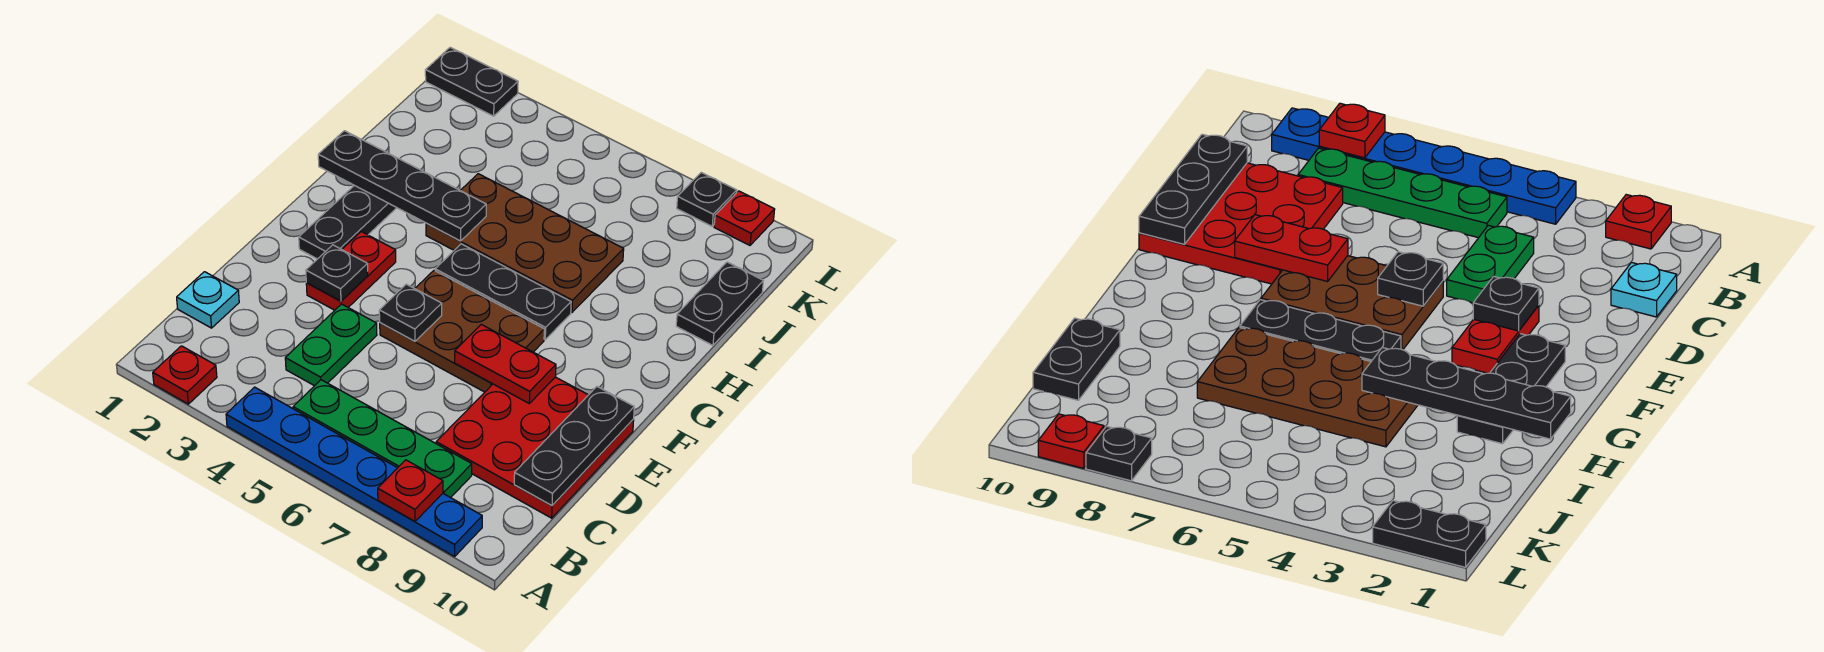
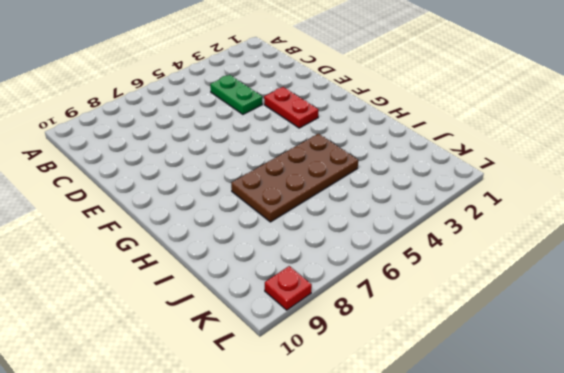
none -> red 1x1 plate [153,346,217,404]
none -> blue 1x6 plate [226,387,482,556]
none -> green 1x4 plate [293,380,472,498]

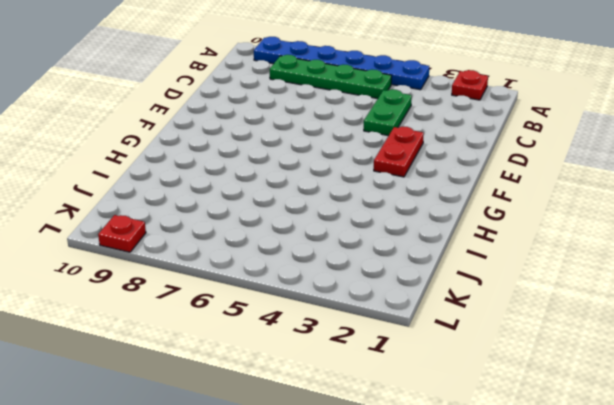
none -> cyan 1x1 plate [177,272,239,328]
none -> red 3x3 plate [436,377,634,518]
none -> brown 2x3 plate [380,270,544,392]

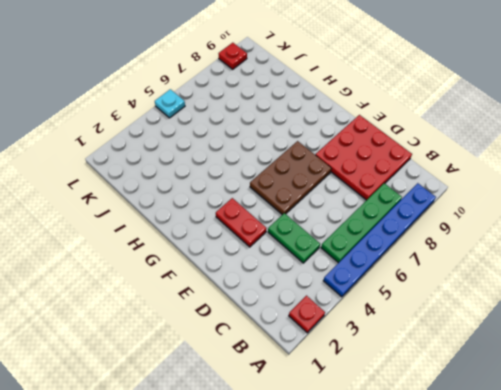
cyan 1x1 plate [155,89,185,118] -> cyan 1x1 plate moved to [177,272,239,328]
none -> black 1x3 plate [299,185,397,259]
none -> black 1x3 plate [435,244,571,339]
none -> brown 2x4 plate [426,174,624,312]

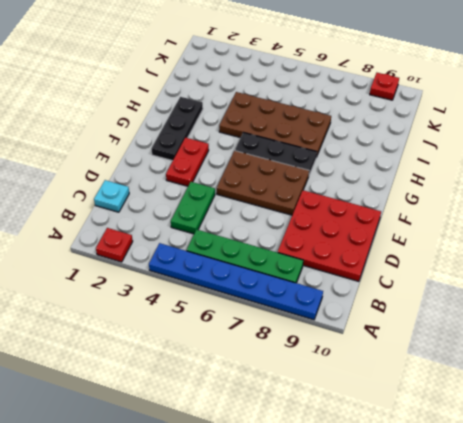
none -> black 1x2 plate [676,262,763,345]
none -> black 1x2 plate [425,47,518,116]
none -> black 1x1 plate [677,172,737,226]

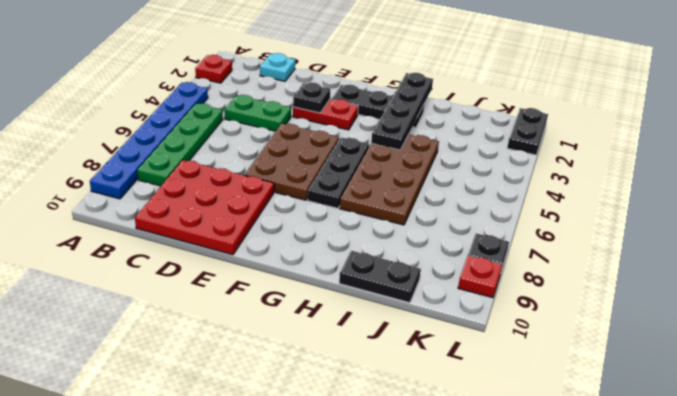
none -> red 1x1 plate [378,460,443,521]
none -> black 1x3 plate [514,387,634,506]
none -> black 1x1 plate [379,284,442,341]

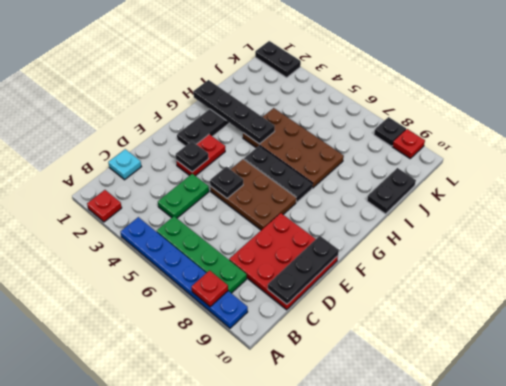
none -> red 1x2 plate [455,324,556,403]

